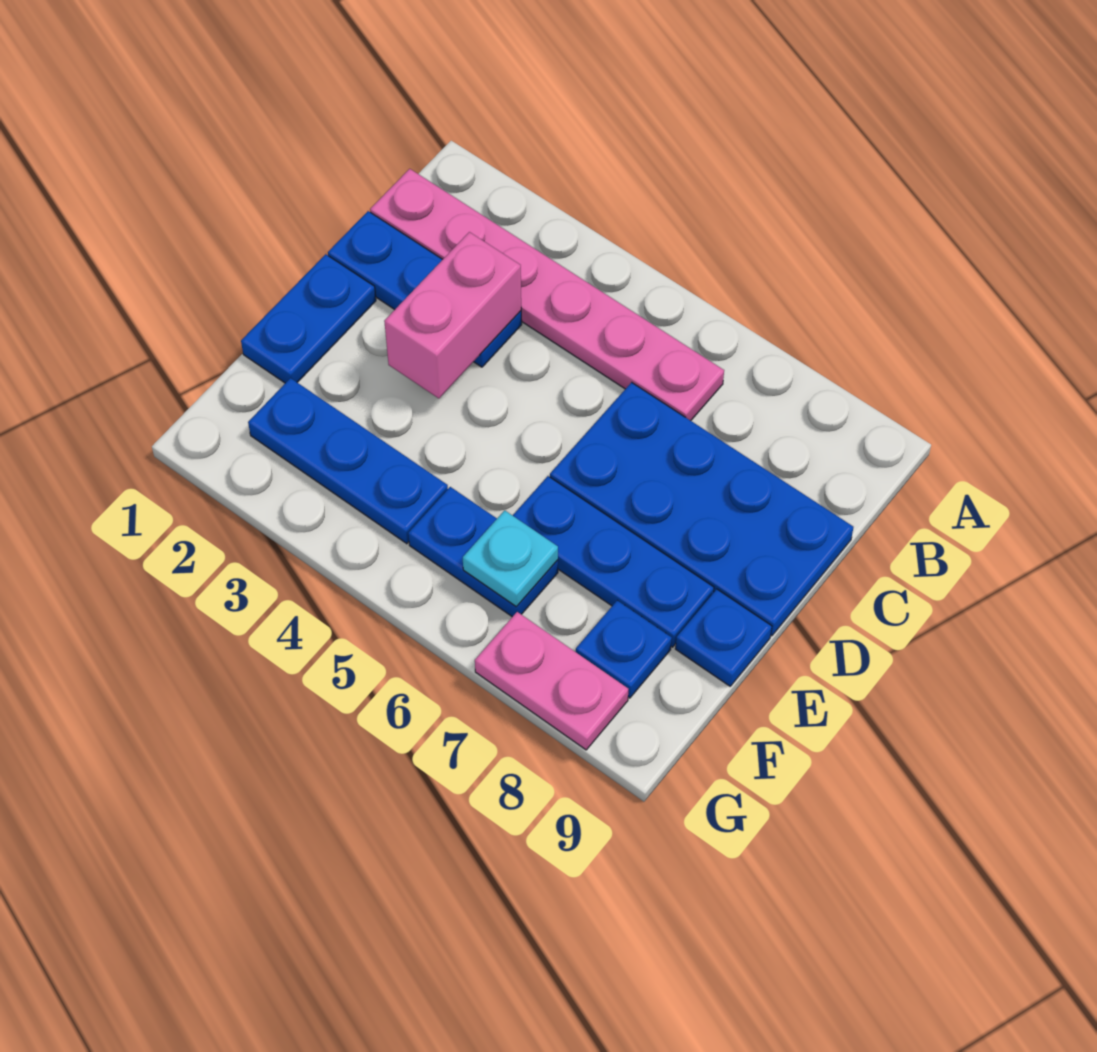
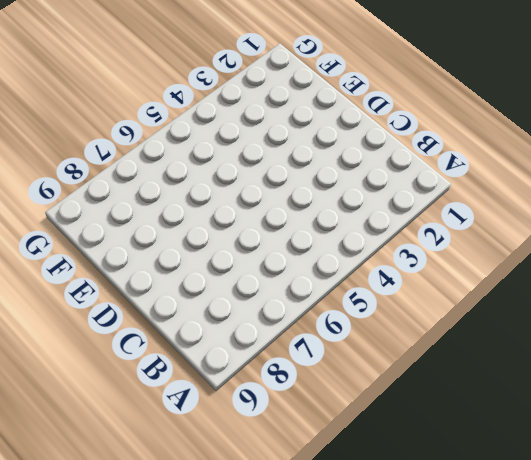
none -> pink 1x6 plate [370,169,724,421]
none -> blue 1x3 plate [328,211,522,367]
none -> blue 2x4 plate [550,382,853,636]

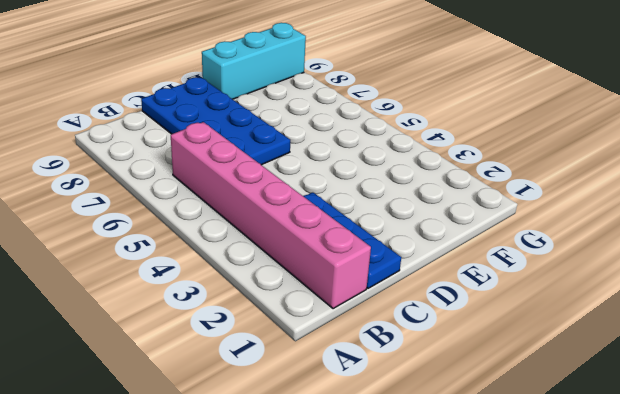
pink 1x6 brick [171,122,371,309] -> pink 1x6 plate [370,169,724,421]
cyan 1x3 brick [202,23,306,99] -> blue 1x1 plate [675,589,772,686]
none -> blue 1x2 plate [241,254,376,383]
none -> blue 1x3 plate [513,476,714,647]
none -> blue 1x3 plate [248,378,448,544]

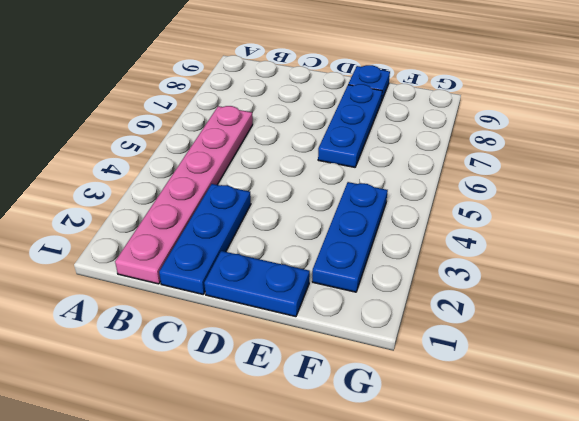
none -> blue 2x4 plate [550,382,853,636]
none -> blue 1x2 plate [408,487,558,617]
none -> blue 1x1 plate [576,600,672,698]

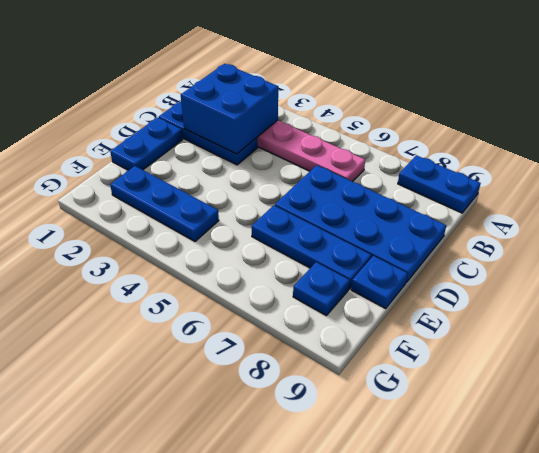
blue 1x2 plate [398,155,481,213] -> blue 1x2 plate moved to [408,487,558,617]
blue 2x2 brick [181,64,278,154] -> pink 1x2 brick [384,232,521,398]
none -> pink 1x2 plate [475,612,628,750]
none -> cyan 1x1 plate [463,510,558,607]

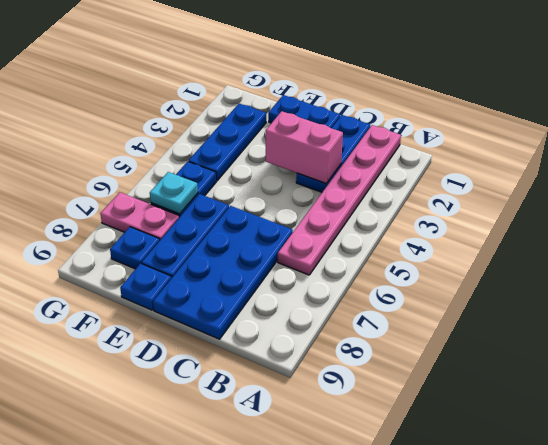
pink 1x2 plate [100,192,179,240] -> pink 1x2 plate turned to [475,612,628,750]

